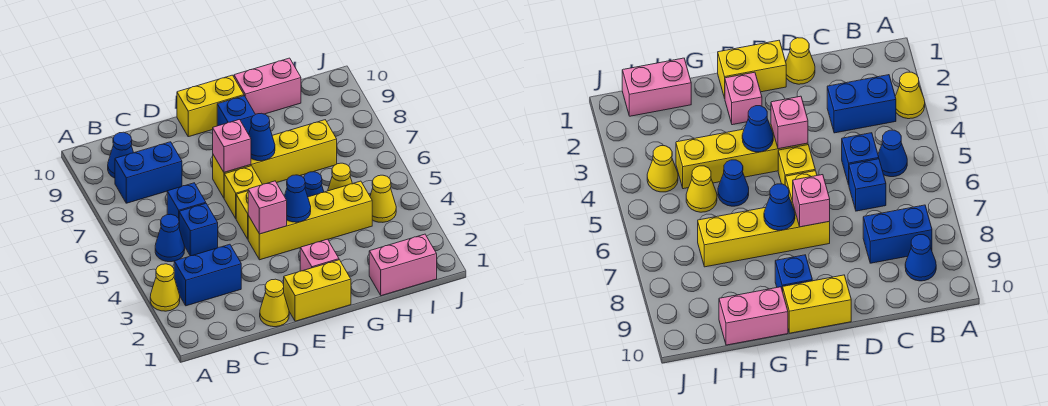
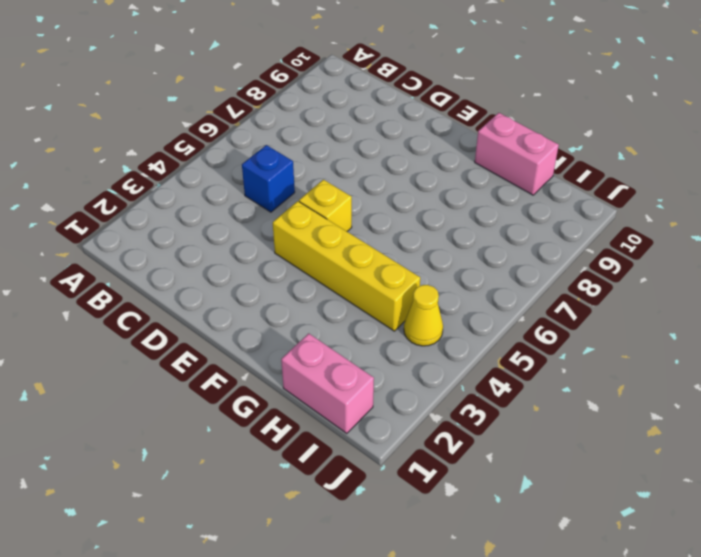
none -> yellow 1x1 cone [150,264,180,311]
none -> blue 1x2 brick [174,244,241,306]
none -> blue 1x1 cone [155,214,185,262]

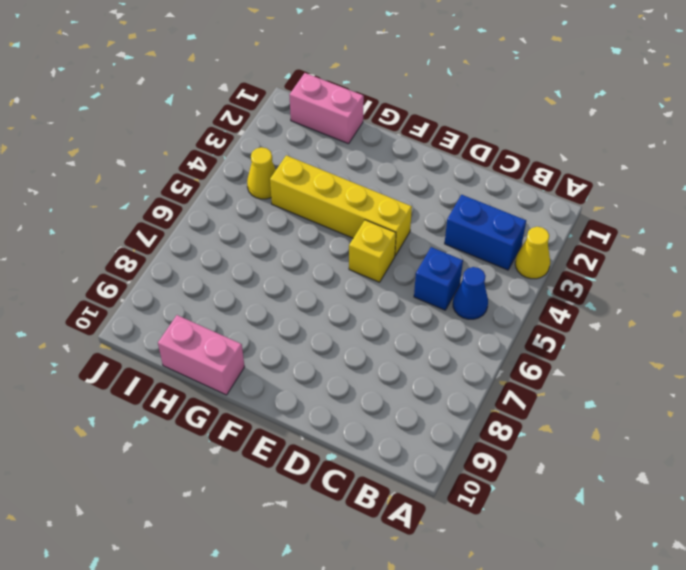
none -> blue 1x2 brick [115,142,182,203]
none -> blue 1x1 cone [108,132,134,178]
none -> blue 1x1 brick [167,183,206,219]

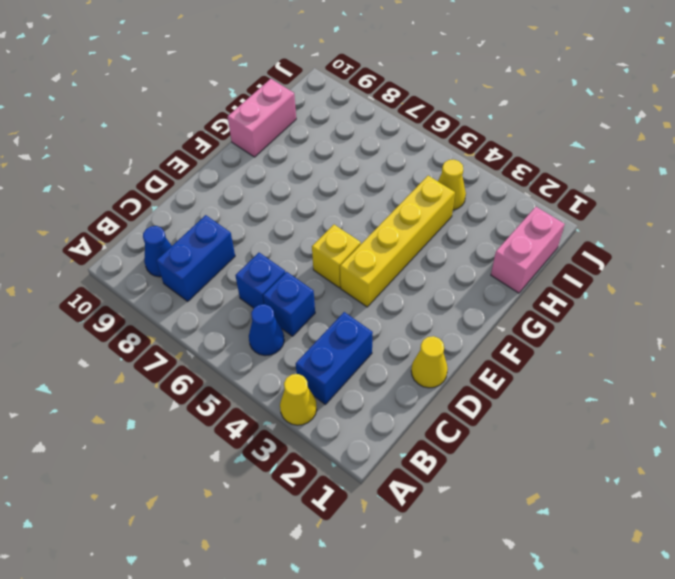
none -> yellow 1x2 brick [284,260,351,321]
none -> yellow 1x1 brick [224,166,263,218]
none -> yellow 1x4 brick [213,120,337,198]

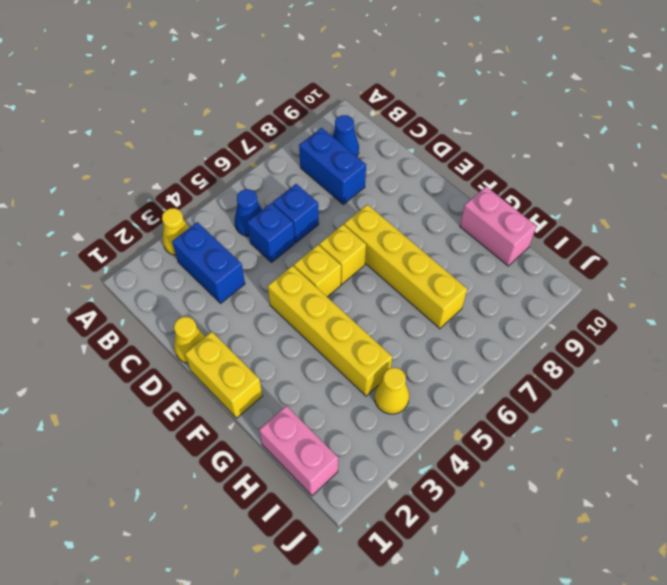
none -> yellow 1x2 brick [177,75,244,137]
none -> pink 1x1 brick [300,239,339,271]
none -> blue 1x1 brick [217,96,255,134]

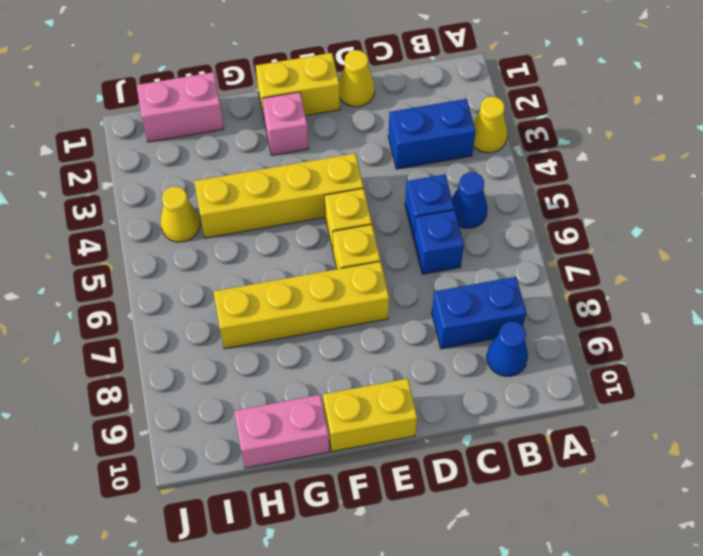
none -> blue 1x1 brick [217,96,255,134]
none -> blue 1x1 cone [303,172,324,197]
none -> yellow 1x1 cone [328,163,352,191]

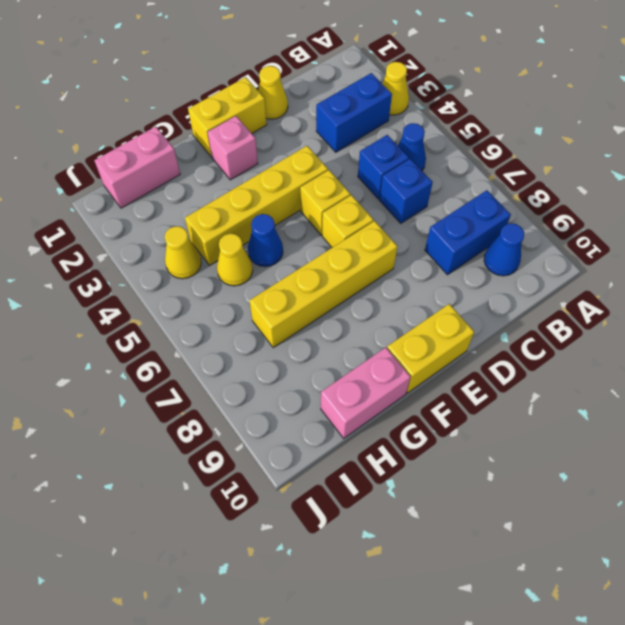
none -> blue 1x1 brick [217,96,255,134]
none -> pink 1x1 brick [248,181,287,234]
none -> pink 1x1 brick [213,120,251,172]

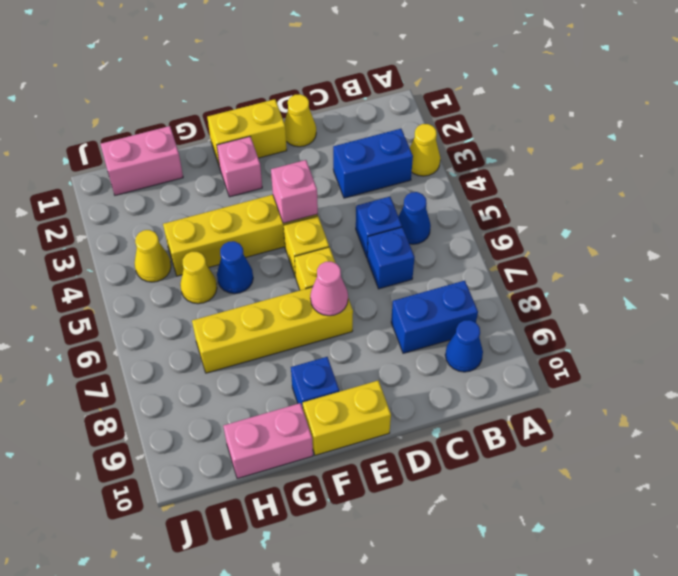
pink 1x1 cone [310,262,348,316] -> pink 1x1 brick [213,120,251,172]
none -> blue 1x1 cone [284,175,311,222]
none -> blue 1x1 cone [249,113,275,161]

